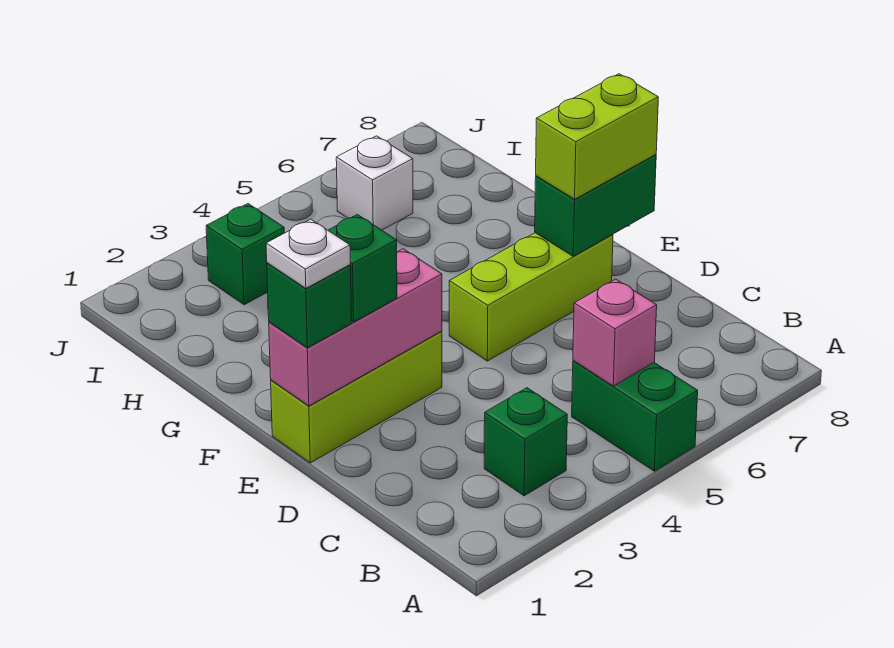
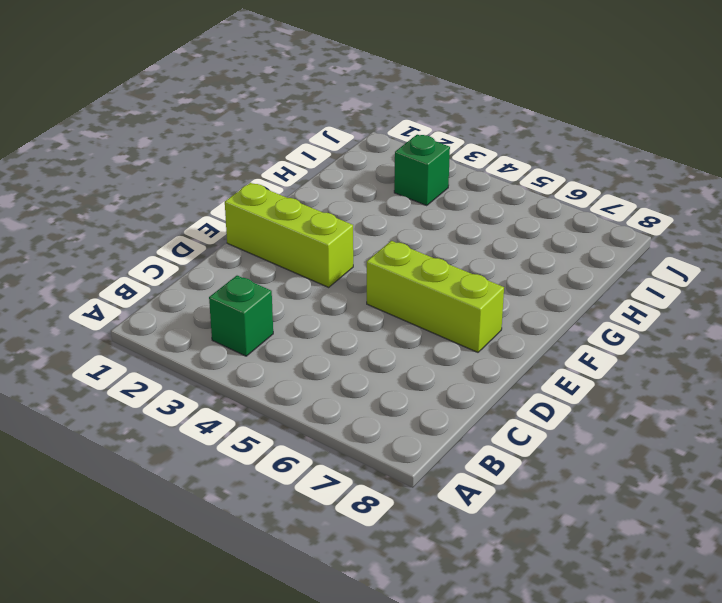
none -> green 1x2 brick [572,361,698,471]
none -> white 1x1 brick [336,136,413,230]
none -> pink 1x1 brick [573,279,657,386]

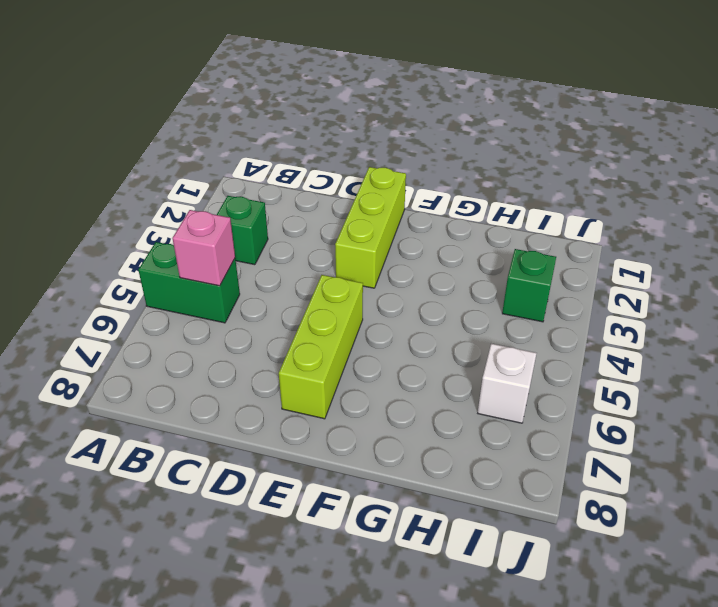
none -> pink 1x3 brick [269,249,442,406]
none -> green 1x2 brick [535,155,656,256]
none -> green 1x1 brick [267,263,351,348]

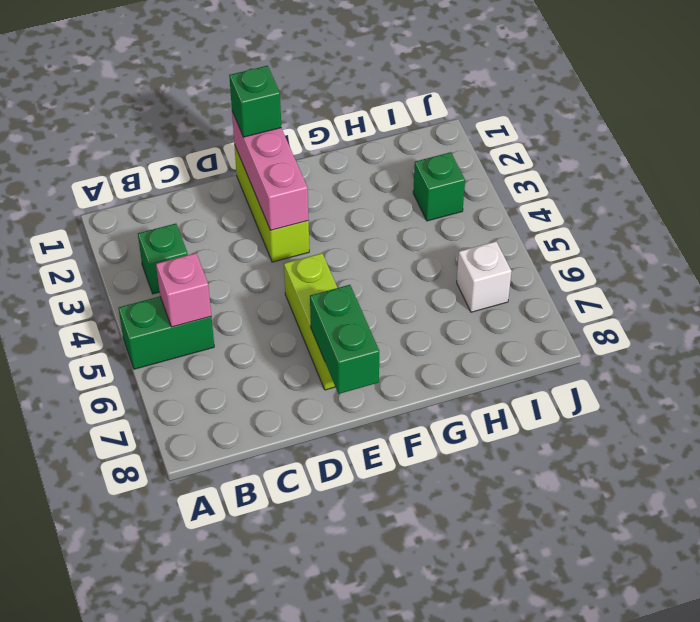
none -> green 1x1 brick [328,214,397,322]
none -> lime 1x2 brick [536,74,658,199]
none -> white 1x1 plate [266,219,350,288]

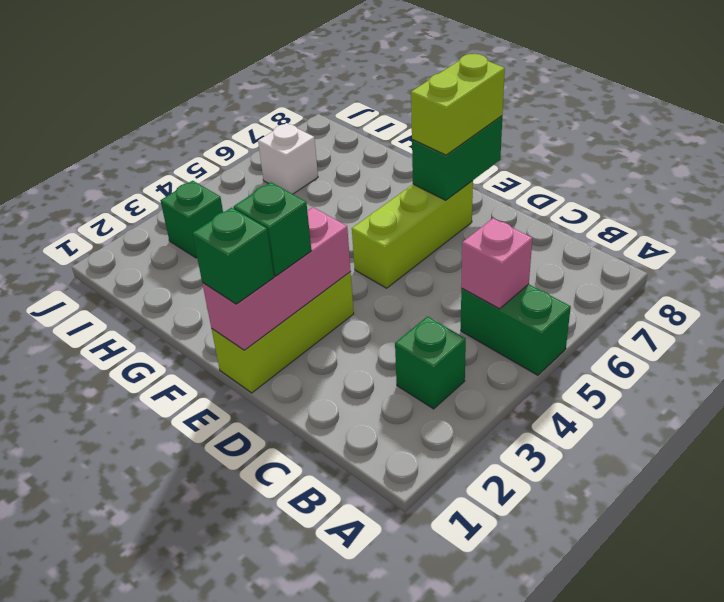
none -> white 1x1 plate [266,219,350,288]

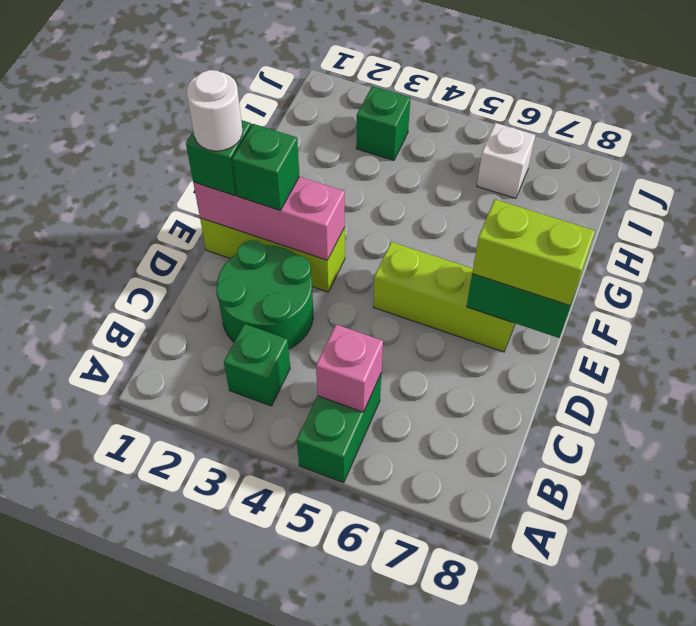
green 2x2 round brick [216,240,313,349] -> none
white 1x1 round brick [187,70,243,151] -> white 1x1 plate [266,219,350,288]

